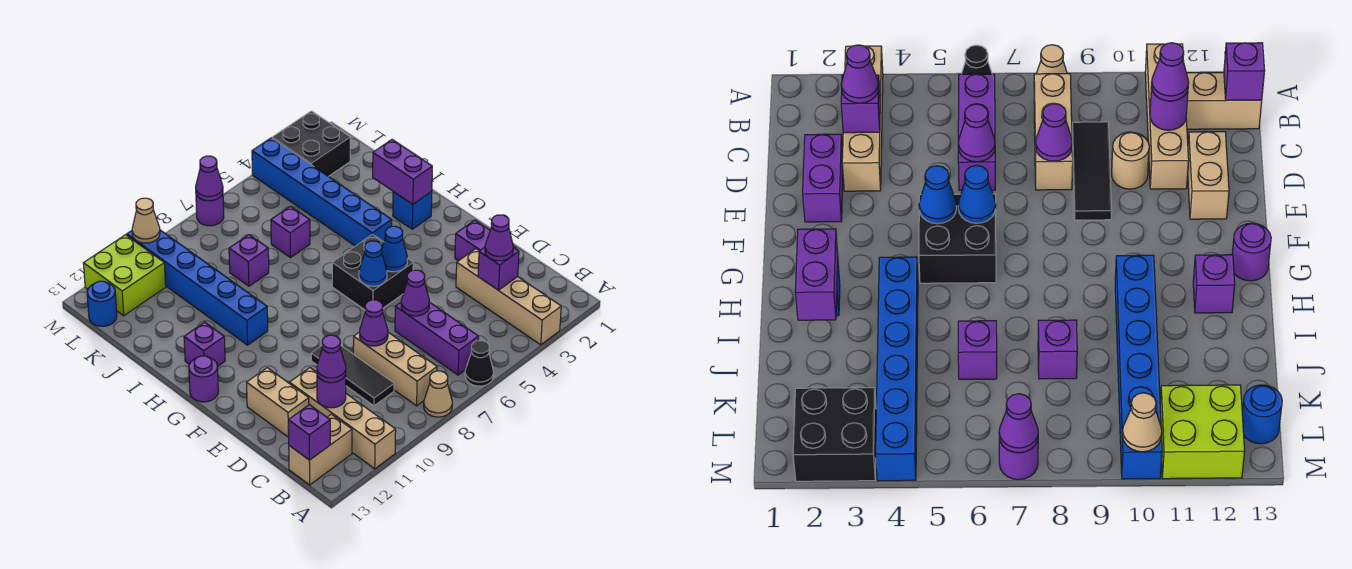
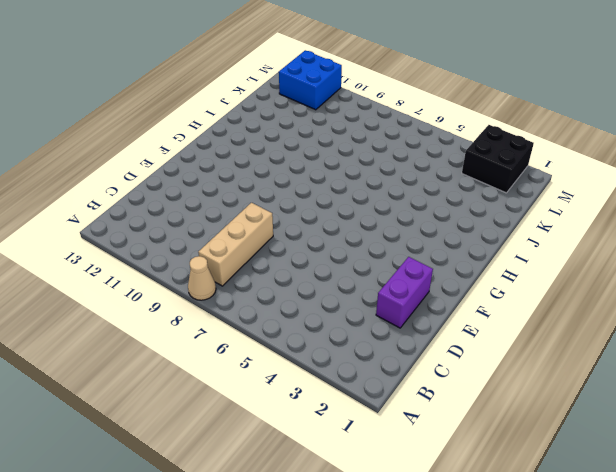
blue 2x2 brick [279,50,342,110] -> lime 2x2 brick [83,235,166,315]
none -> tan 1x4 brick [456,249,561,345]
none -> black 1x1 cone [465,341,494,386]
none -> tan 1x4 brick [289,368,396,469]
none -> purple 1x3 brick [395,302,479,375]

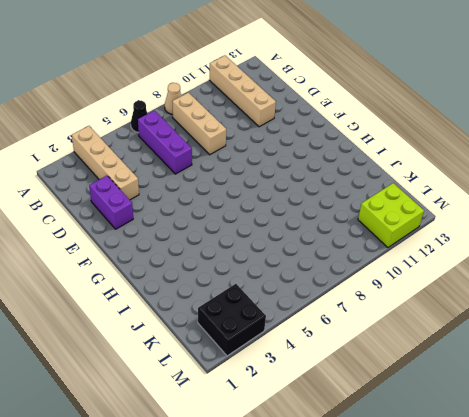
none -> tan 1x2 brick [289,414,352,485]
none -> black 1x3 tile [311,345,394,406]
none -> tan 1x1 round brick [1112,132,1149,189]
none -> tan 1x2 brick [247,368,309,437]

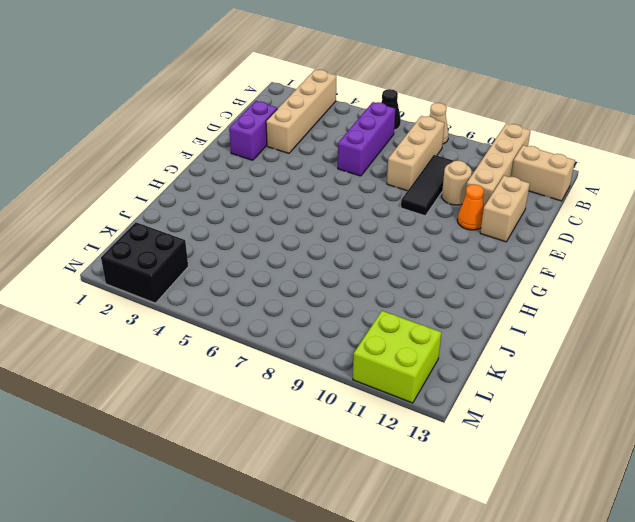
orange 1x1 cone [457,184,484,230] -> none
none -> black 2x2 brick [332,234,413,310]
none -> purple 1x1 round brick [189,356,218,402]
none -> blue 1x1 brick [393,192,432,229]
none -> blue 1x6 brick [252,138,392,246]

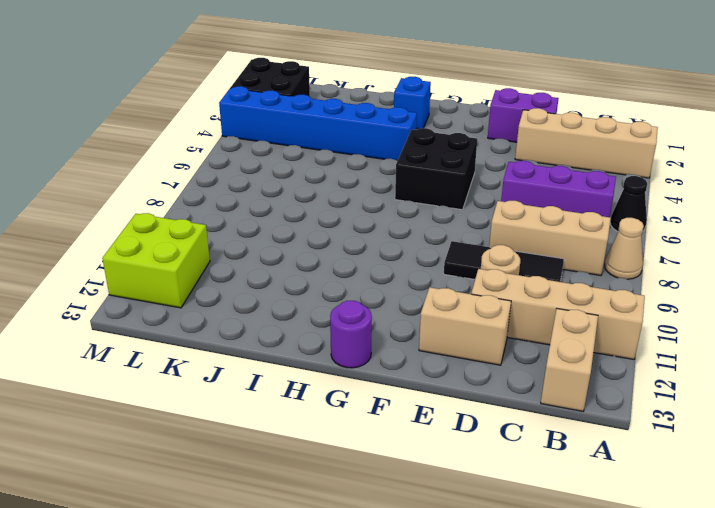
none -> blue 1x6 brick [127,230,268,345]
none -> purple 1x1 brick [184,322,225,367]
none -> purple 1x1 brick [271,206,310,258]
none -> purple 1x1 brick [229,235,269,286]

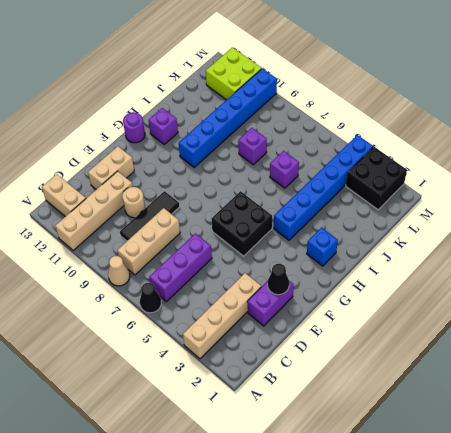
black 1x1 cone [267,264,289,295] -> none
none -> blue 1x1 round brick [87,281,117,326]
none -> purple 1x1 round brick [196,194,224,226]
none -> purple 1x1 brick [288,405,330,460]
none -> purple 1x1 brick [478,247,519,290]

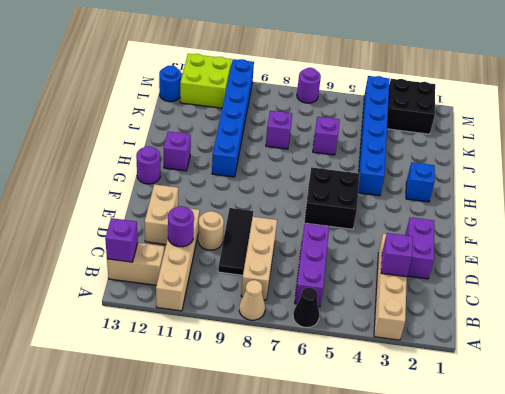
none -> purple 1x1 cone [401,270,429,316]
none -> purple 1x1 cone [360,300,388,346]
none -> blue 1x1 cone [382,226,407,272]
none -> blue 1x1 cone [359,241,387,286]

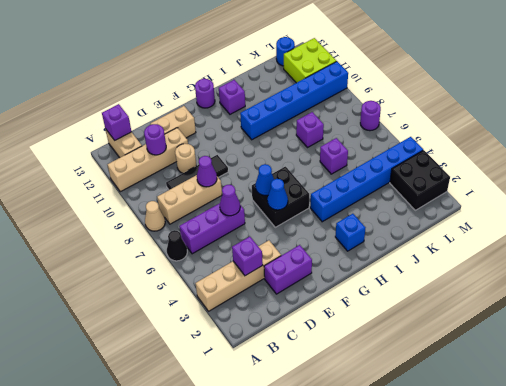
none -> purple 1x2 brick [373,140,432,204]
none -> purple 1x1 cone [196,156,223,201]
none -> tan 1x1 cone [132,198,160,243]
none -> purple 1x1 cone [485,215,513,261]

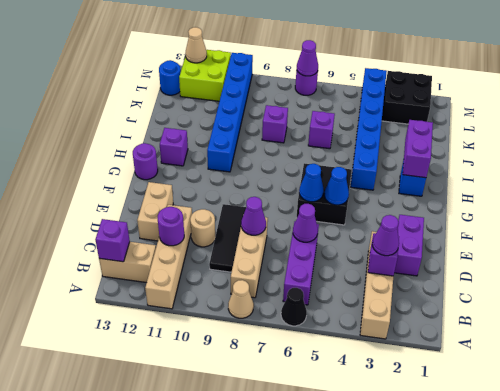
tan 1x1 cone [185,27,207,63] -> tan 1x1 cone moved to [132,198,160,243]
none -> purple 1x1 cone [317,335,346,382]

